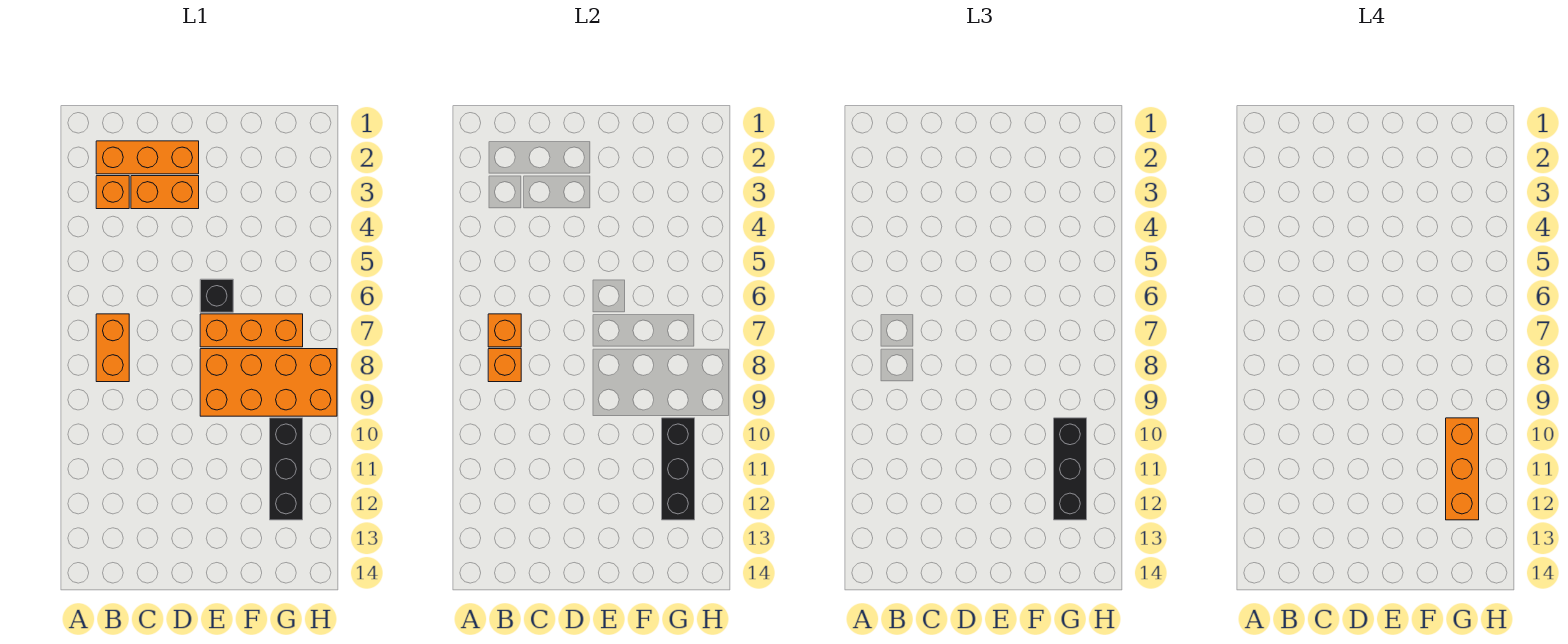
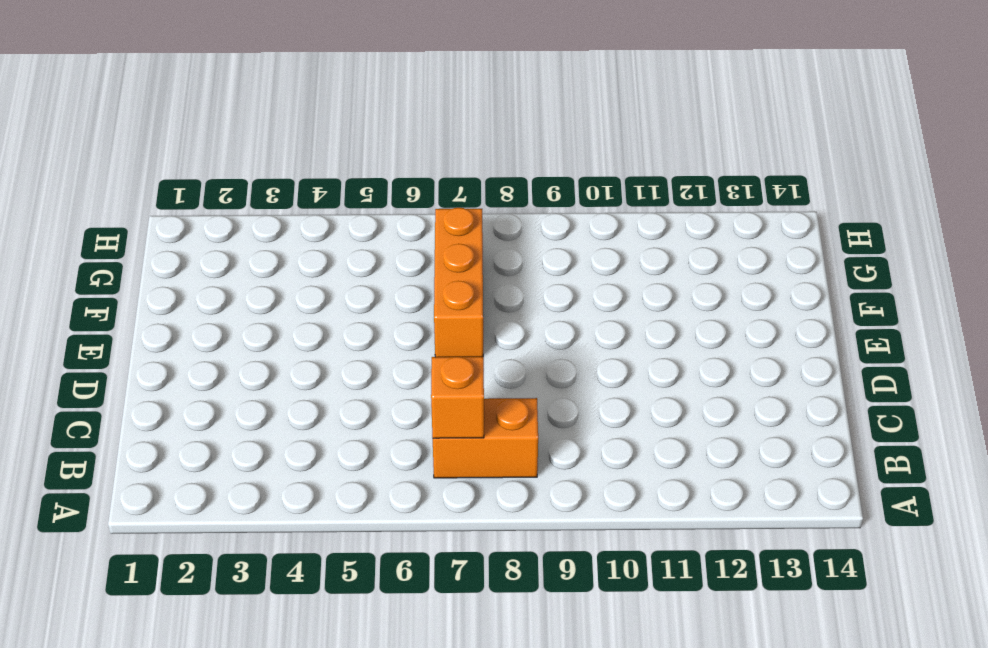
none -> orange 1x3 brick [96,141,199,174]
none -> orange 1x1 brick [96,176,129,209]
none -> orange 1x2 brick [131,176,199,209]

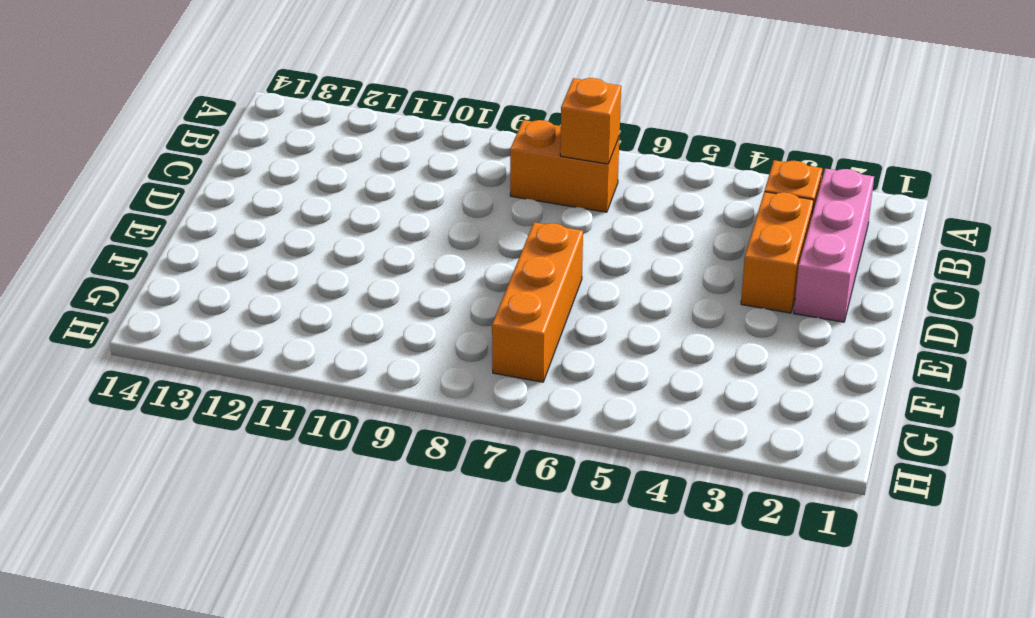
pink 1x3 brick [794,169,874,322] -> orange 1x3 brick [96,141,199,174]
none -> black 1x1 brick [200,279,233,312]
none -> orange 2x4 brick [200,349,337,416]
none -> black 1x3 brick [270,418,303,520]

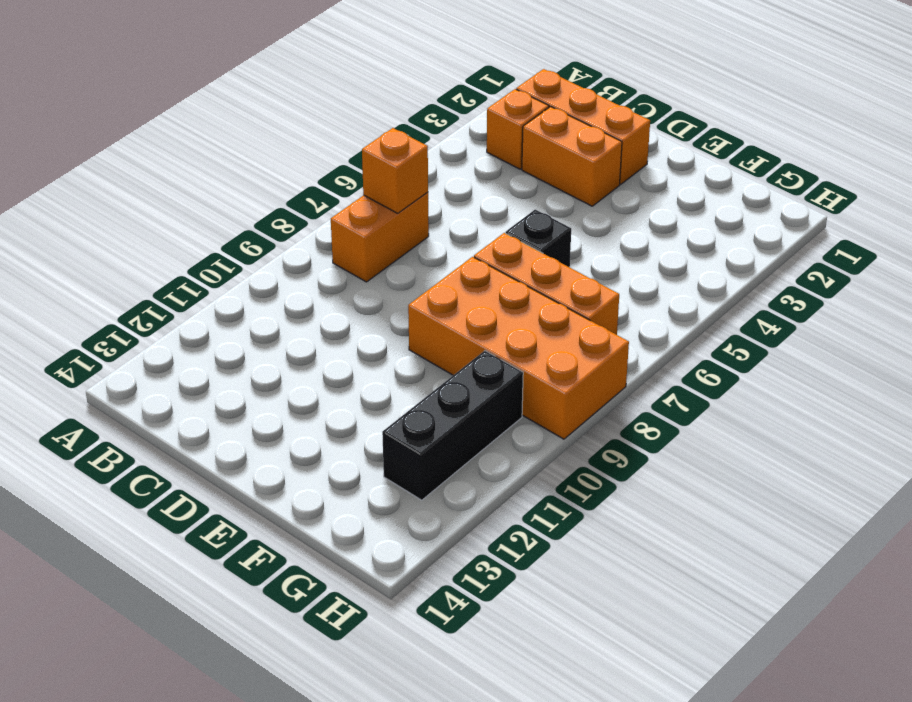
none -> orange 1x1 brick [488,349,521,382]
none -> black 1x3 brick [662,418,695,520]
none -> black 1x3 brick [1054,418,1087,520]

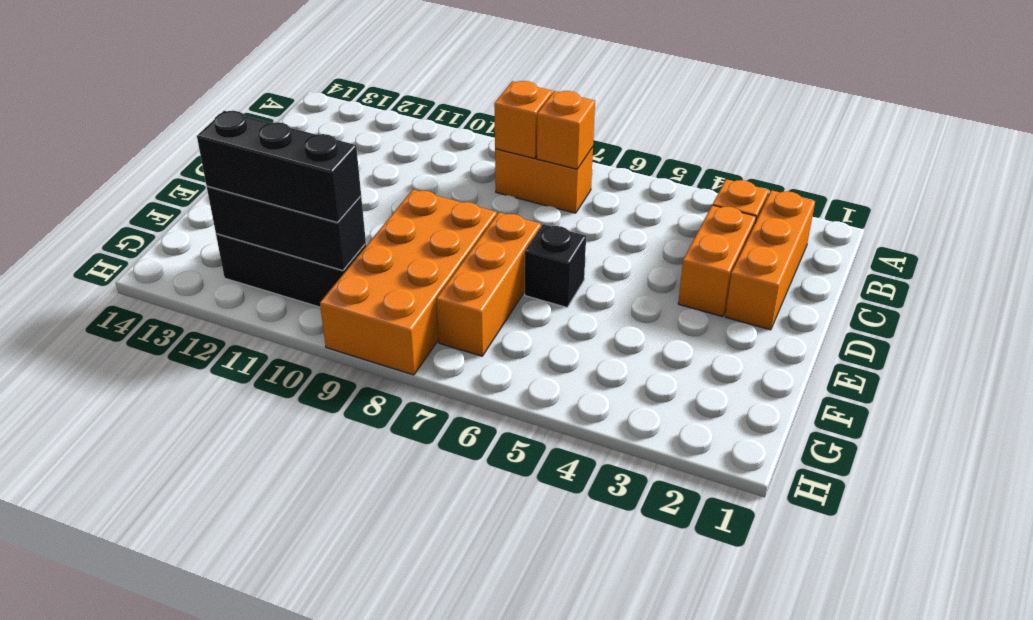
none -> orange 1x3 brick [1446,418,1479,520]

